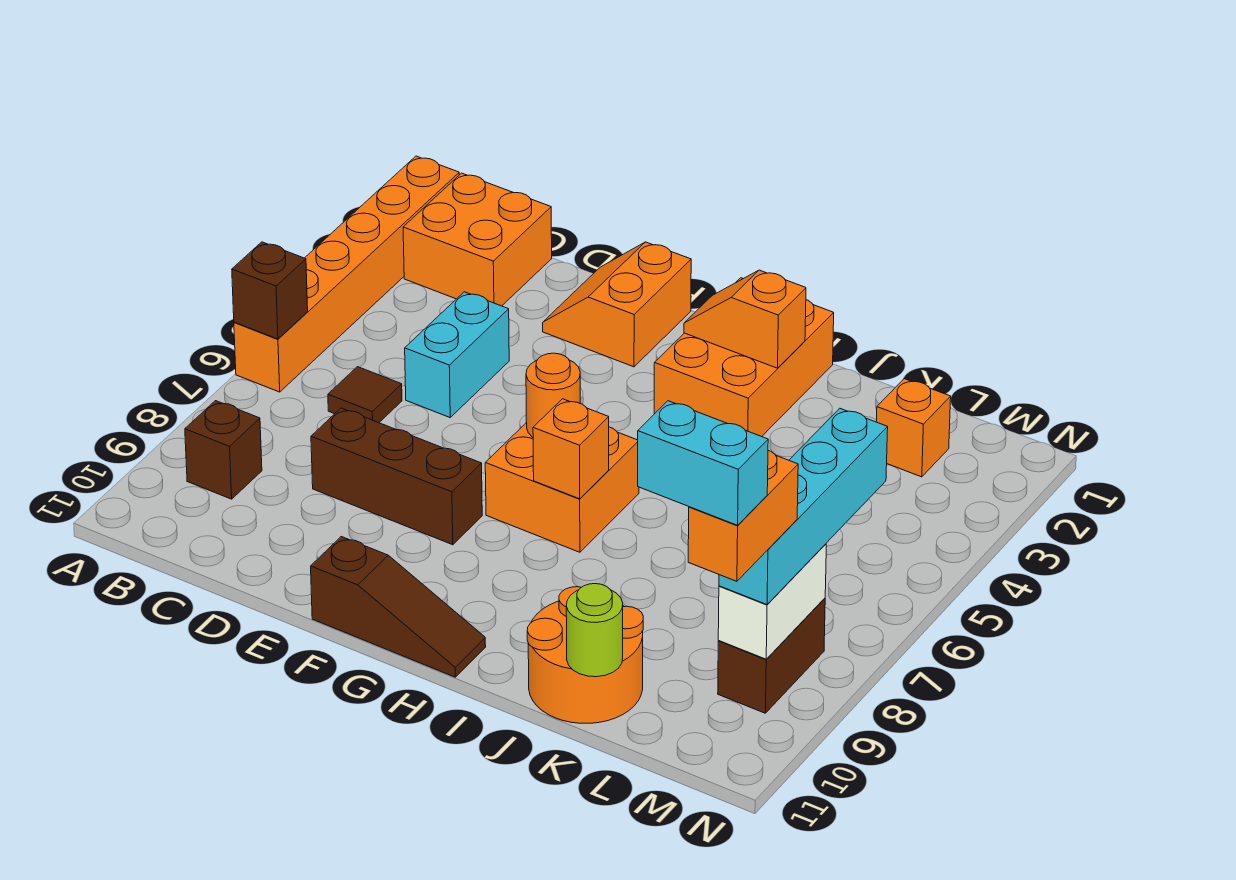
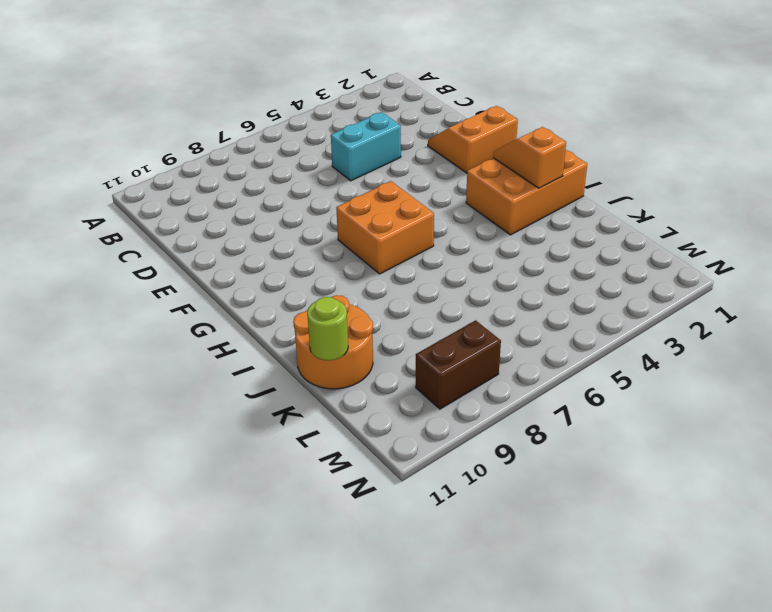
none -> orange 1x6 brick [234,156,459,392]
none -> orange 2x2 brick [403,173,552,306]
none -> brown 1x1 brick [185,401,262,499]

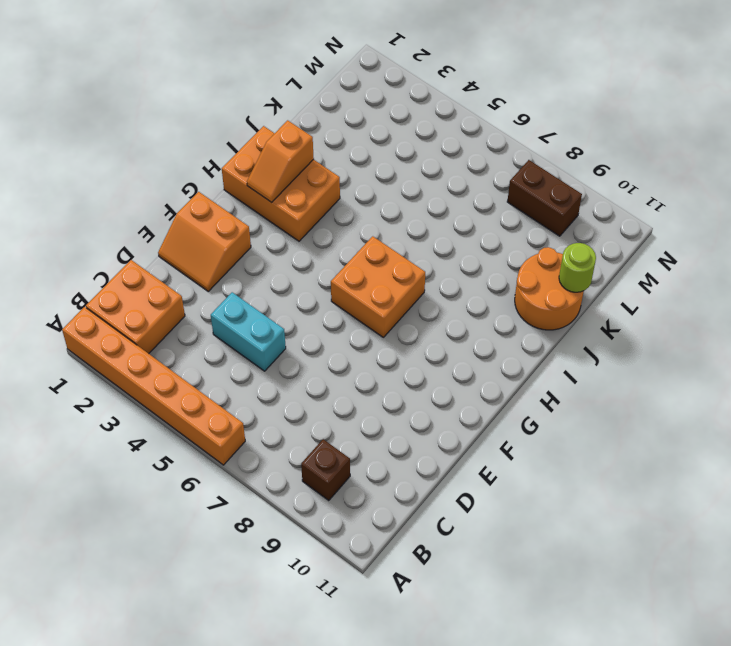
none -> brown 1x1 tile [328,367,402,423]
none -> brown 1x3 brick [311,408,482,545]
none -> brown 1x3 slope [311,537,486,677]

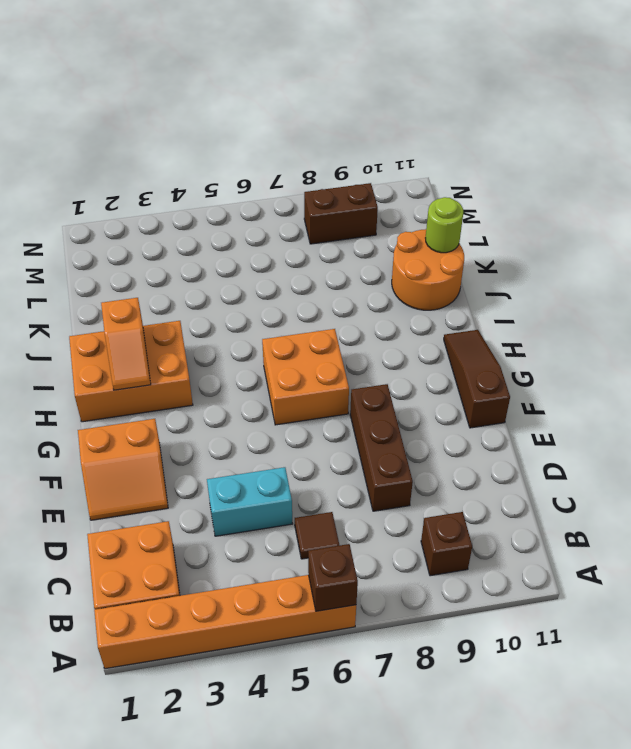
none -> orange 1x1 brick [876,379,951,477]
none -> orange 1x1 round brick [526,353,580,437]
none -> orange 1x1 brick [533,399,609,499]

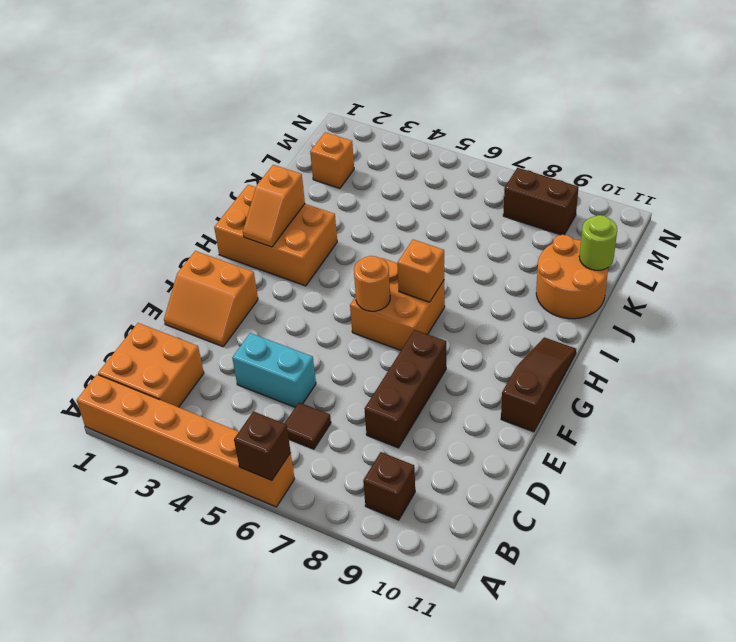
none -> white 1x2 brick [718,544,826,659]
none -> cyan 1x4 brick [719,408,888,605]
none -> orange 1x2 brick [688,450,798,581]

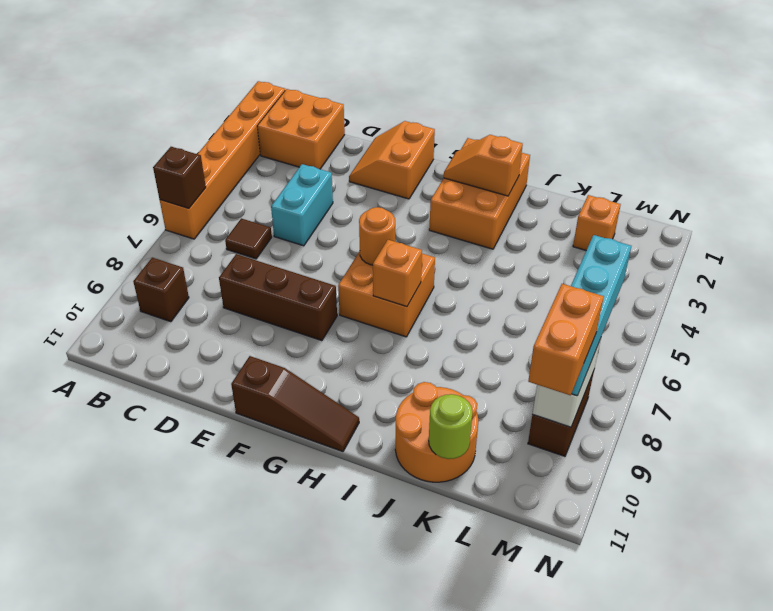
none -> cyan 1x2 brick [638,401,768,525]

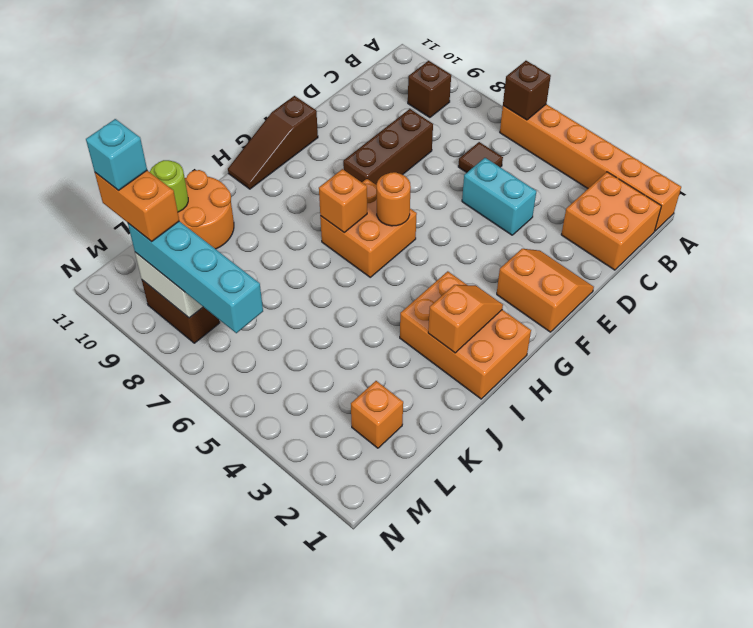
cyan 1x1 brick [86,119,147,190] -> cyan 1x2 brick [638,401,768,525]

